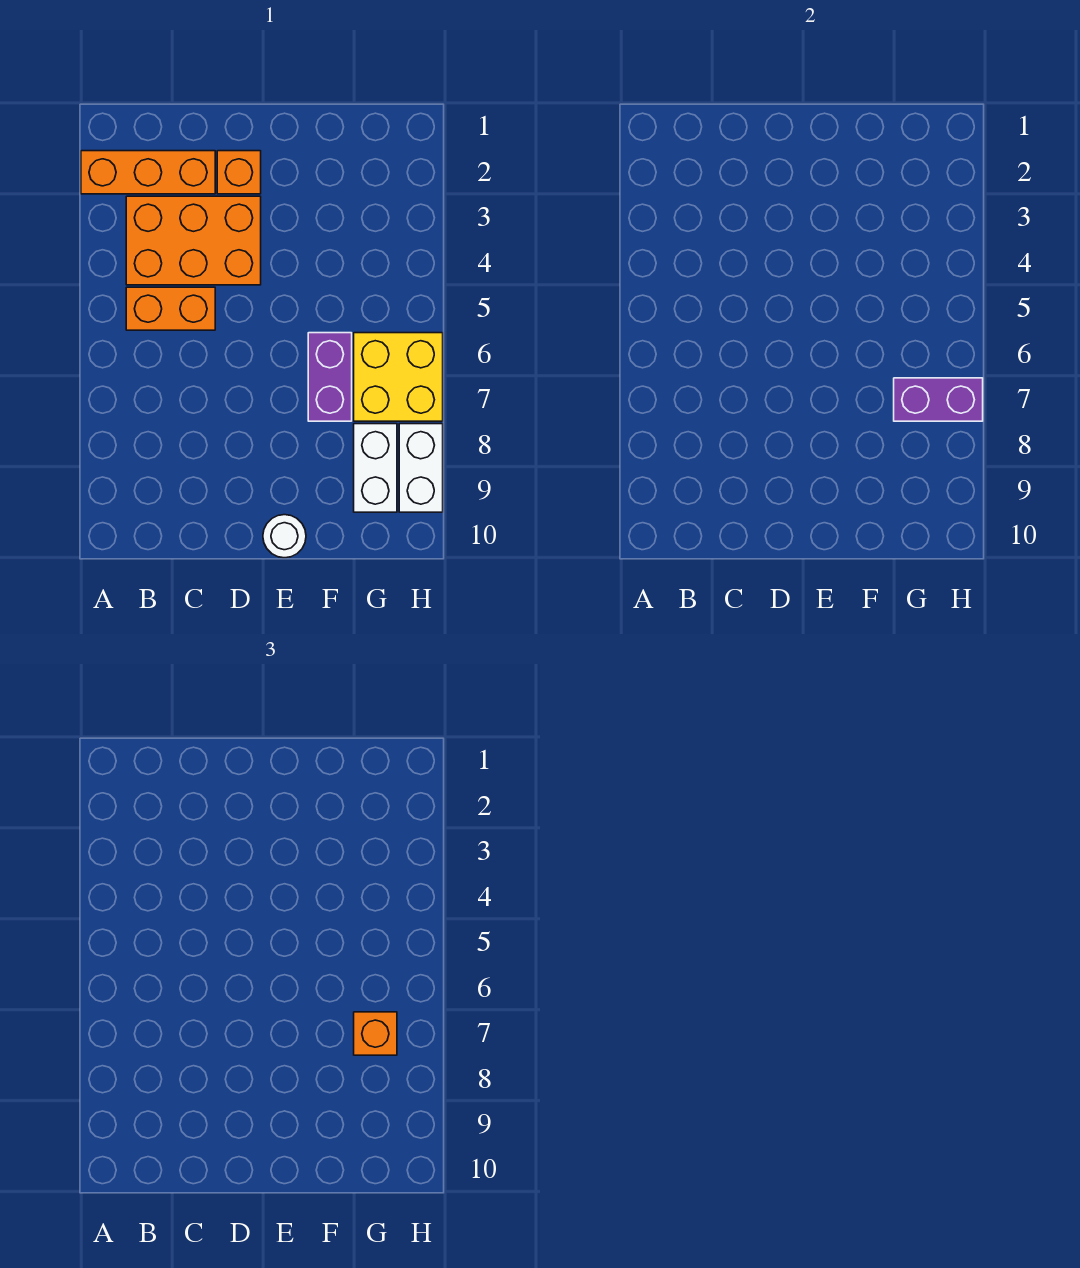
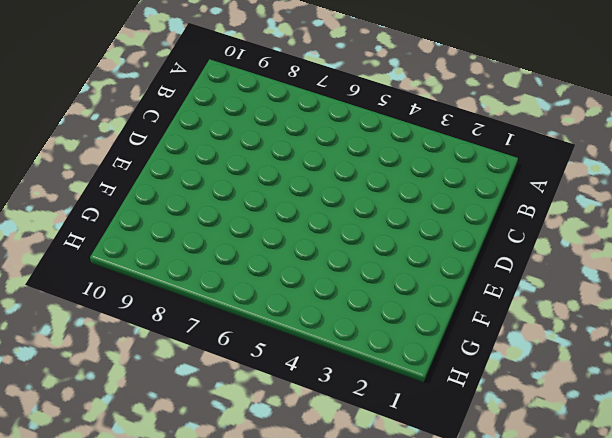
none -> orange 1x3 brick [81,151,215,194]
none -> orange 2x3 brick [126,196,261,285]

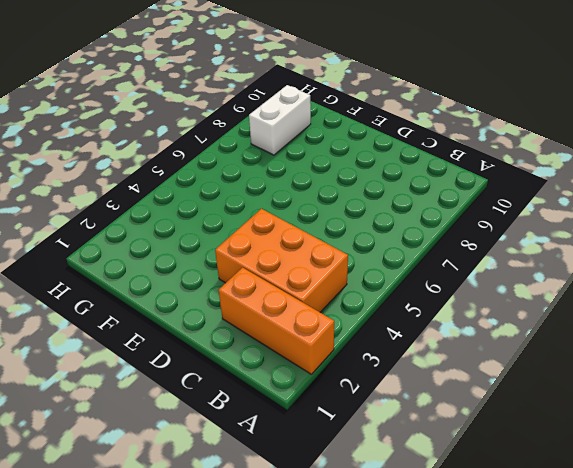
none -> orange 1x2 brick [126,287,215,330]
none -> orange 1x1 brick [217,151,261,194]

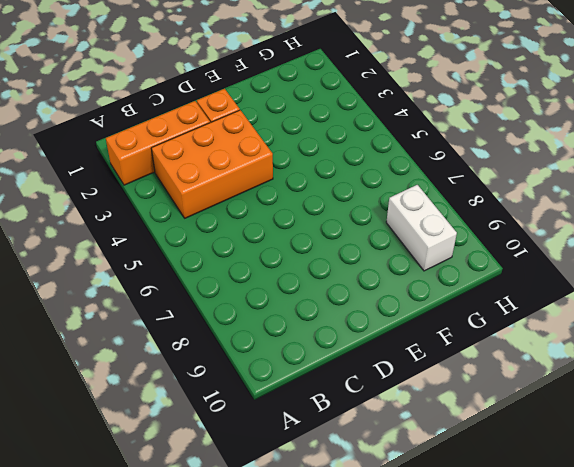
none -> orange 1x2 brick [126,287,215,330]
none -> white 1x1 round brick [263,515,306,558]

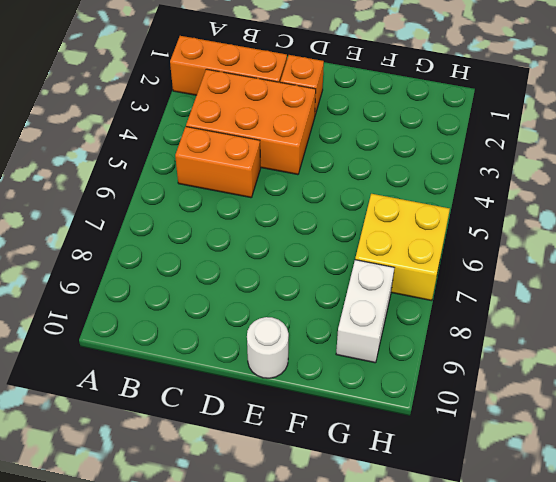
none -> purple 1x2 brick [308,333,352,421]
none -> white 1x2 brick [399,424,443,512]

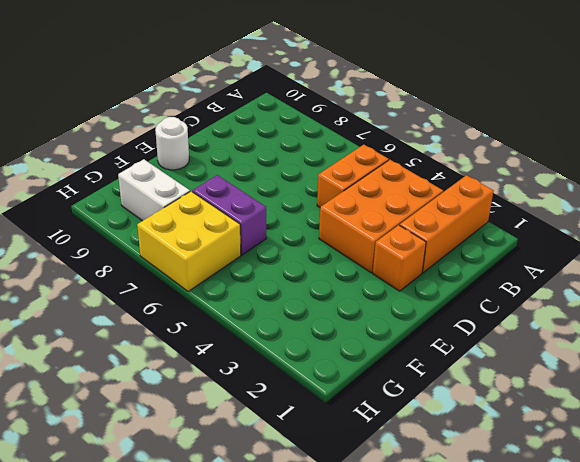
none -> white 1x2 brick [399,424,443,512]
none -> purple 1x2 brick [894,378,983,421]

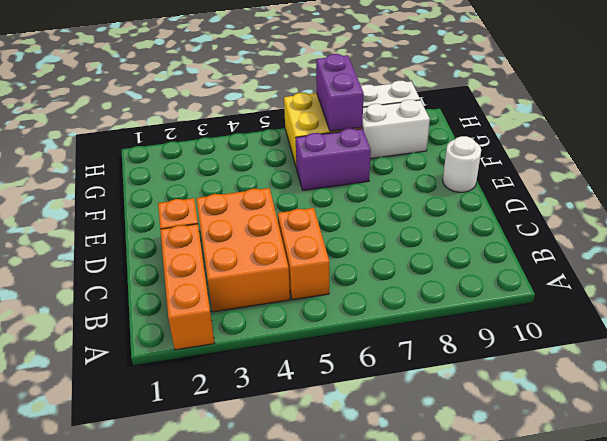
none -> orange 1x1 brick [354,1012,397,1055]

